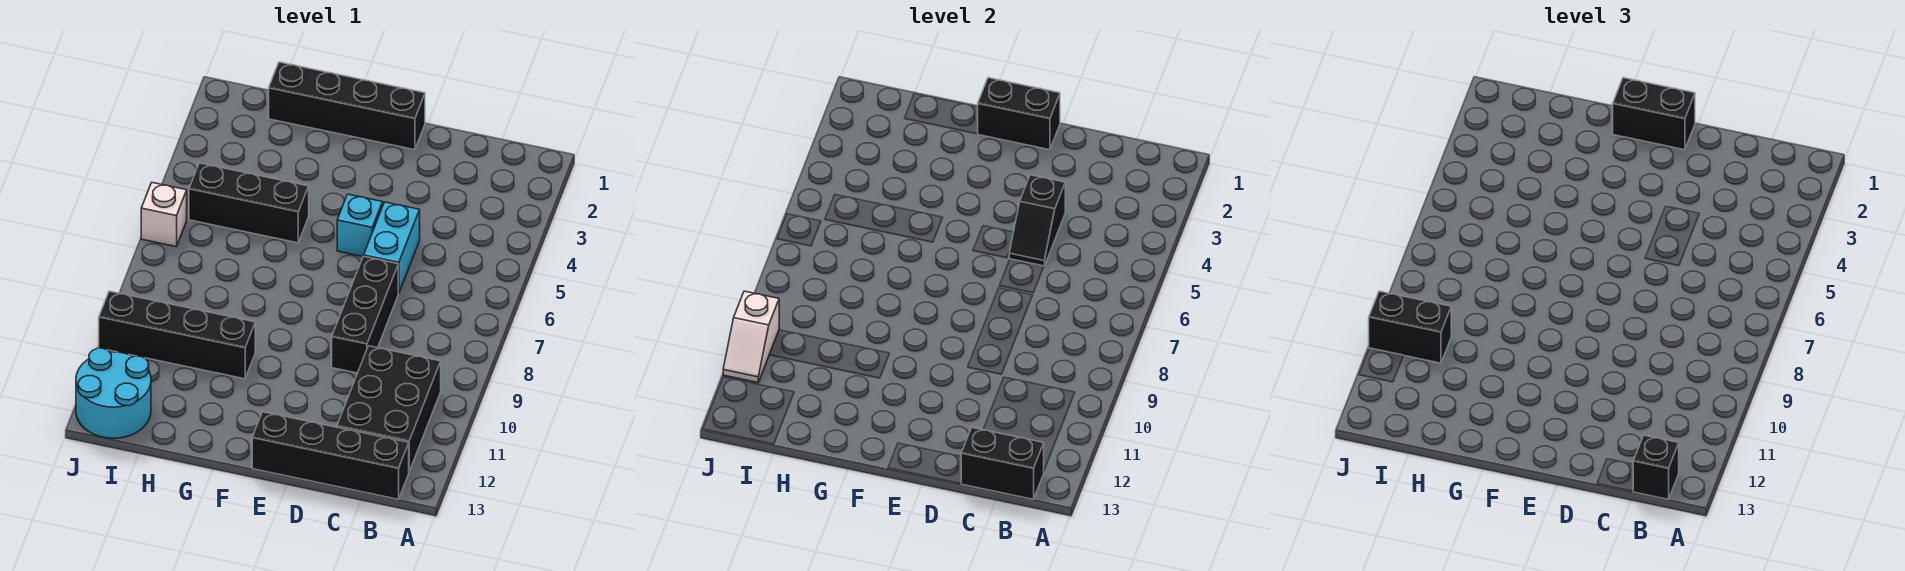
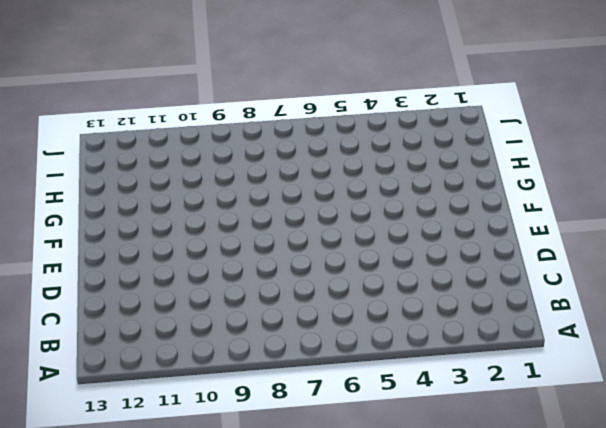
none -> black 2x3 brick [337,346,441,471]
none -> black 1x4 brick [252,412,409,499]
none -> cyan 1x2 brick [364,202,420,293]

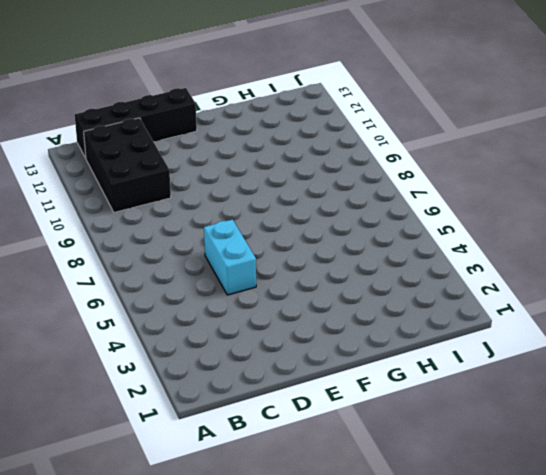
none -> black 1x3 brick [332,256,398,373]
none -> black 1x4 brick [269,62,425,150]
none -> cyan 1x1 brick [337,194,383,256]

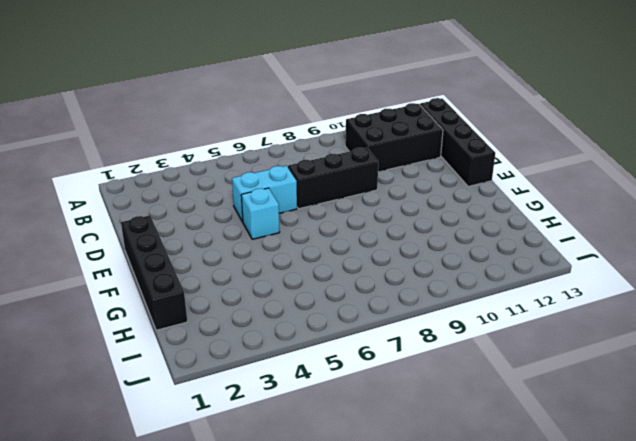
none -> black 1x3 brick [189,163,309,243]
none -> black 1x4 brick [99,291,255,379]
none -> cyan 2x2 round brick [76,348,151,438]

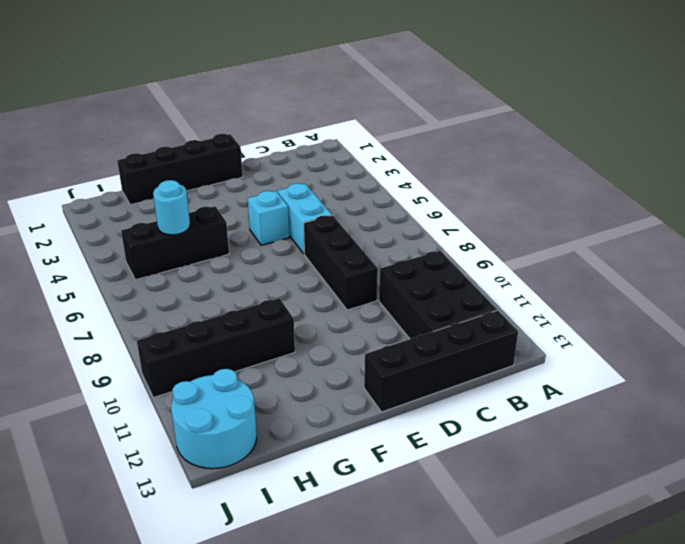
cyan 1x1 round brick [153,180,190,235] -> none
none -> white 1x1 brick [141,183,187,247]
none -> black 1x2 brick [961,428,1044,499]
none -> black 1x2 slope [1009,175,1065,266]

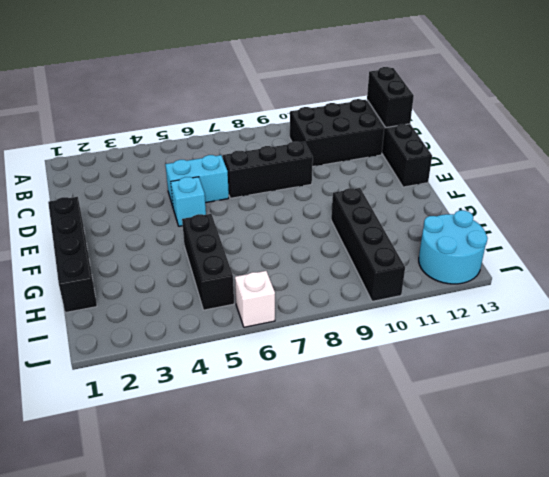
none -> black 1x2 slope [1009,175,1065,266]
none -> black 1x2 brick [978,78,1060,150]
none -> white 1x2 slope [723,291,779,383]

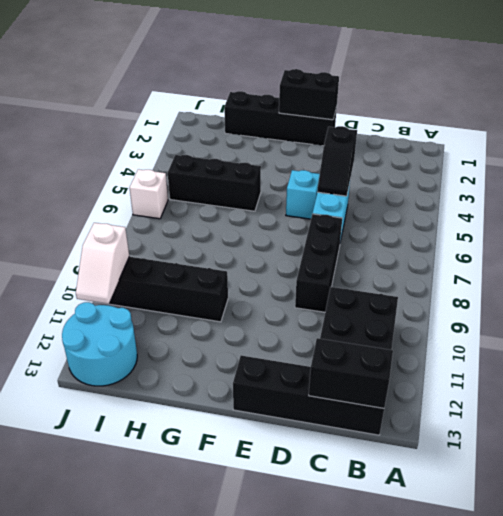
none -> black 1x1 brick [1633,435,1679,499]
none -> black 1x2 brick [1613,78,1695,150]
none -> black 1x2 brick [1369,291,1451,363]

